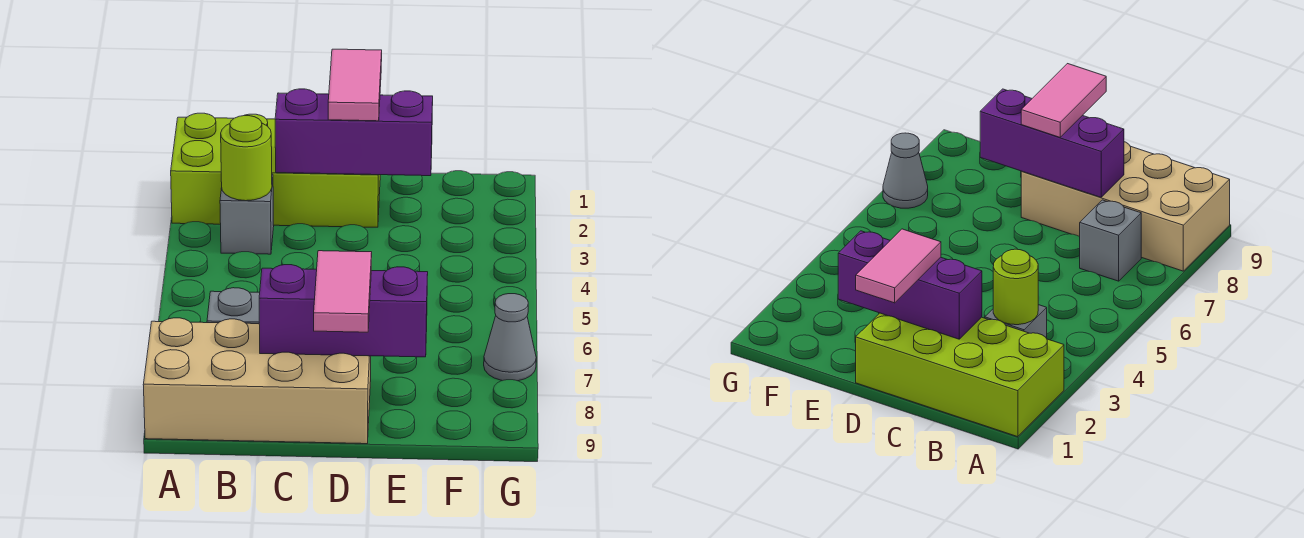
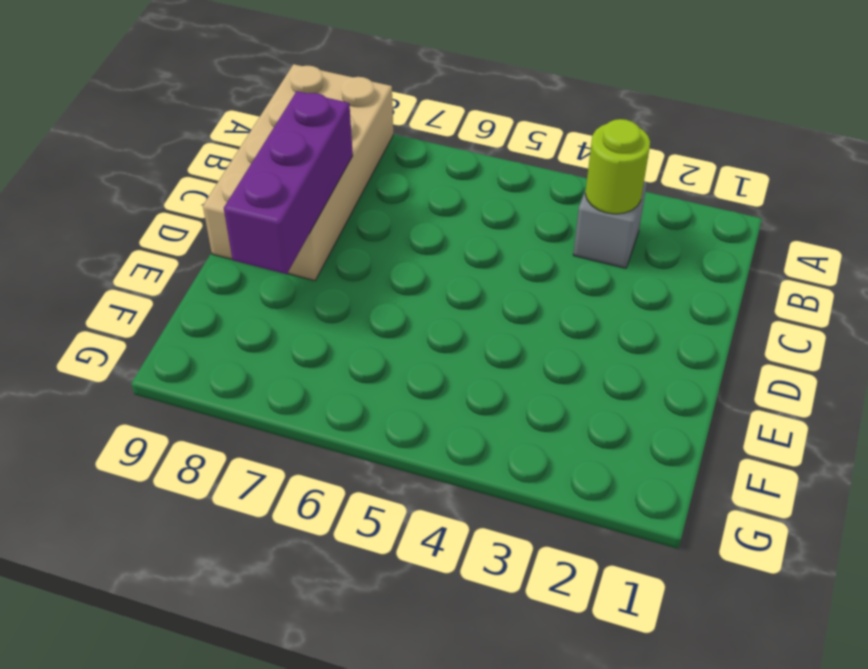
none -> lime 2x4 brick [171,113,380,227]
none -> grey 1x1 brick [207,288,260,324]

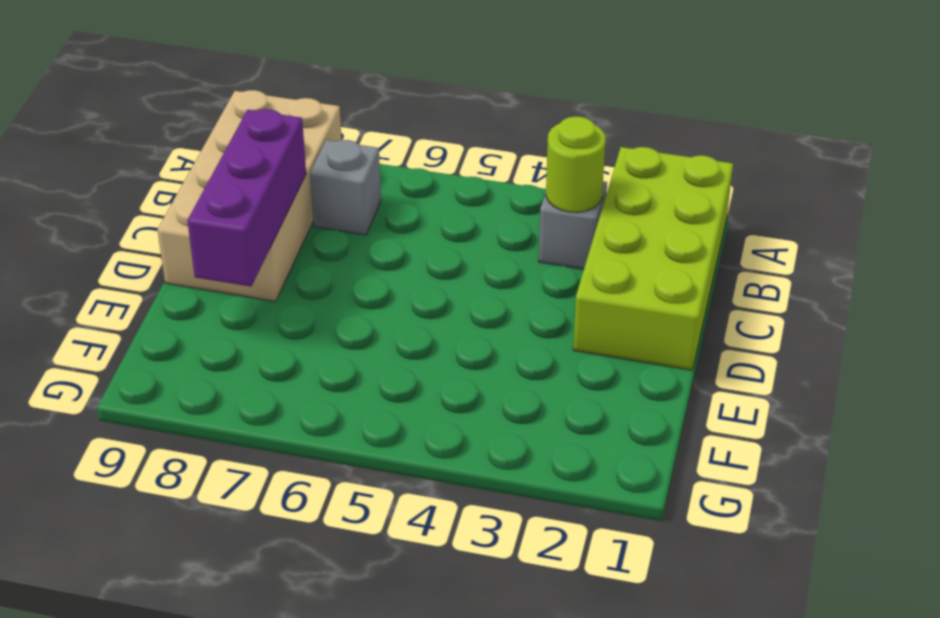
none -> grey 1x1 cone [484,294,536,381]
none -> purple 1x3 brick [275,89,433,176]

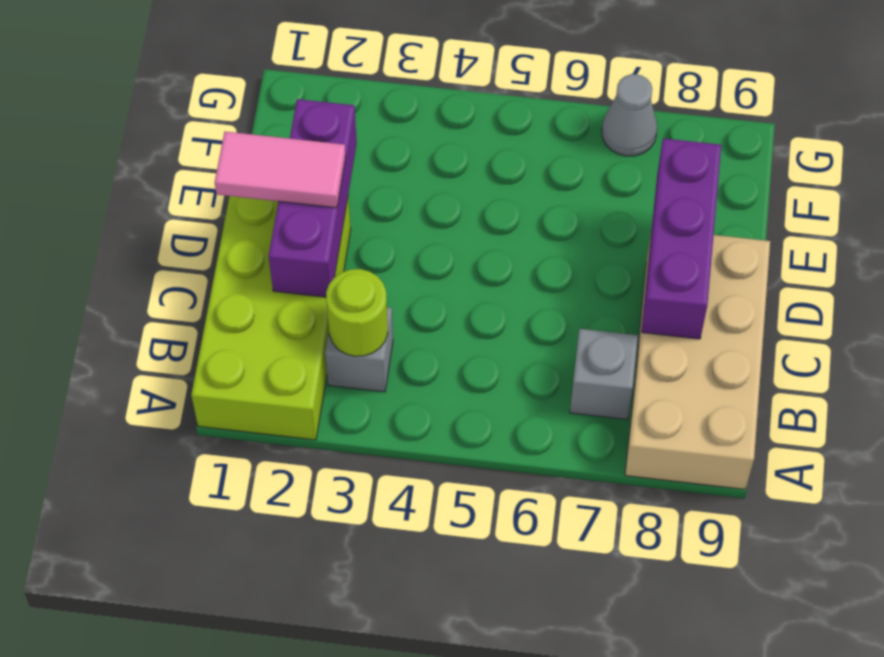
none -> pink 1x2 tile [314,251,372,332]

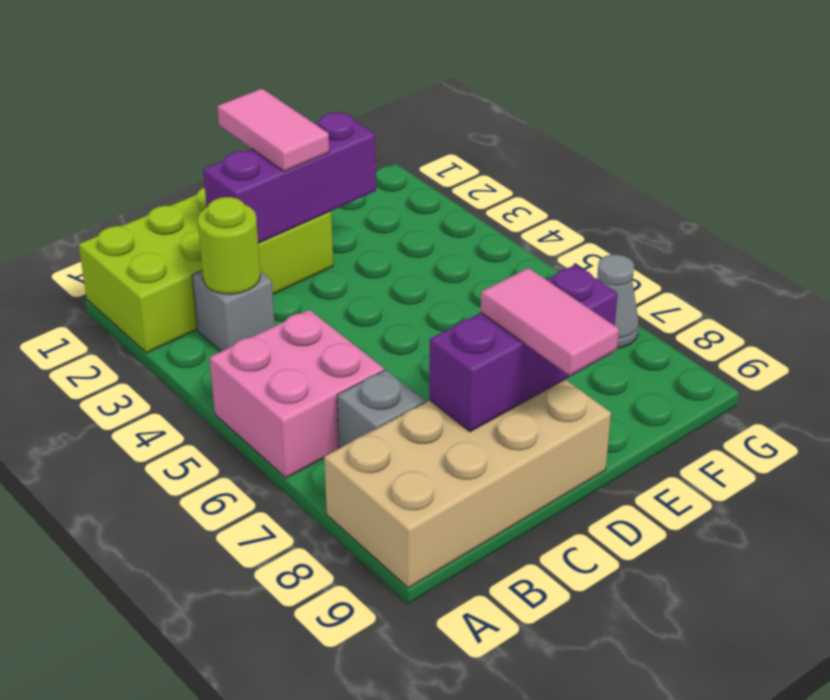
pink 2x2 brick [209,310,384,478] -> none

